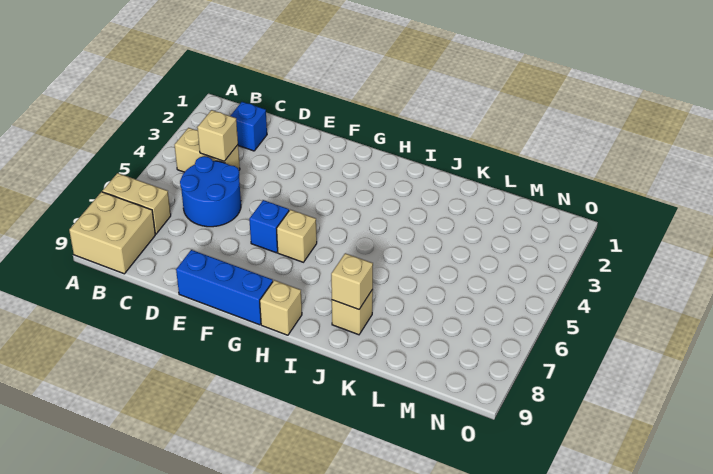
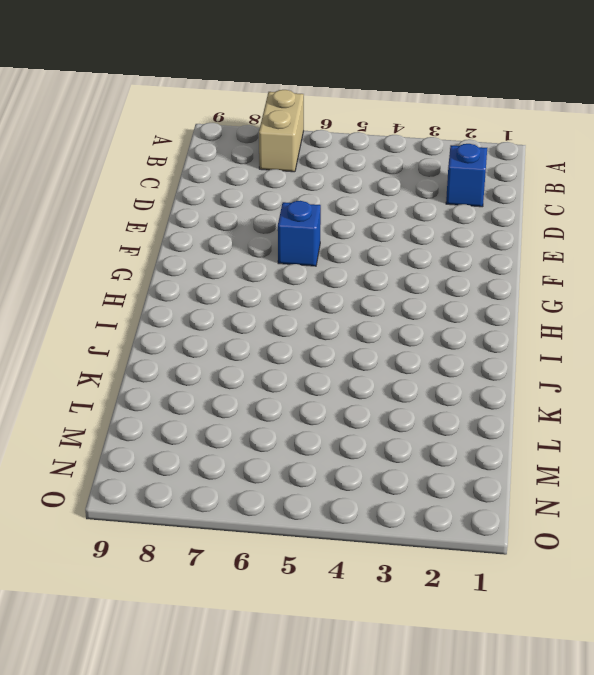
none -> tan 2x2 brick [69,192,155,274]
none -> tan 1x2 brick [175,128,240,172]
none -> blue 2x2 round brick [180,156,241,227]

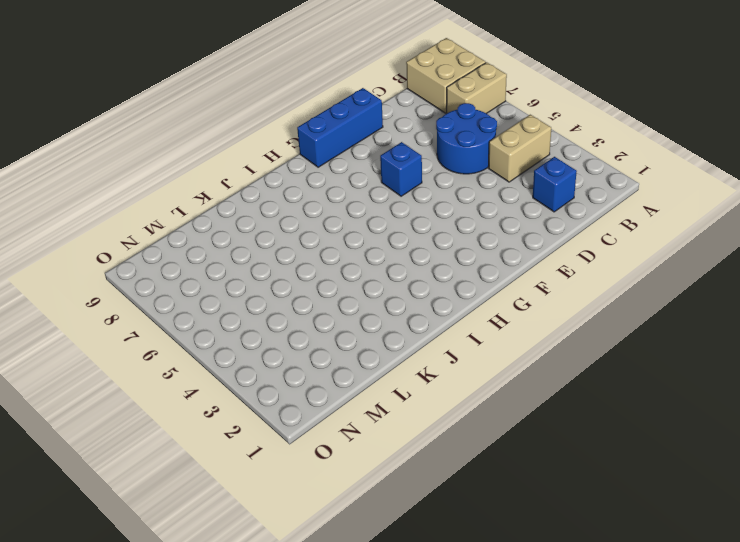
none -> tan 1x1 brick [277,210,317,262]
none -> tan 1x1 brick [260,280,302,335]
none -> tan 1x1 brick [332,290,373,335]

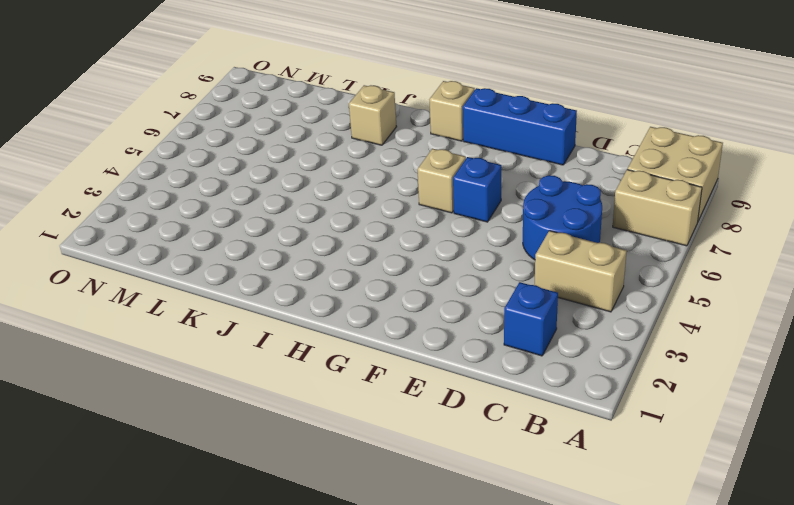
none -> tan 1x1 brick [197,110,238,161]
none -> tan 1x1 brick [331,253,373,309]

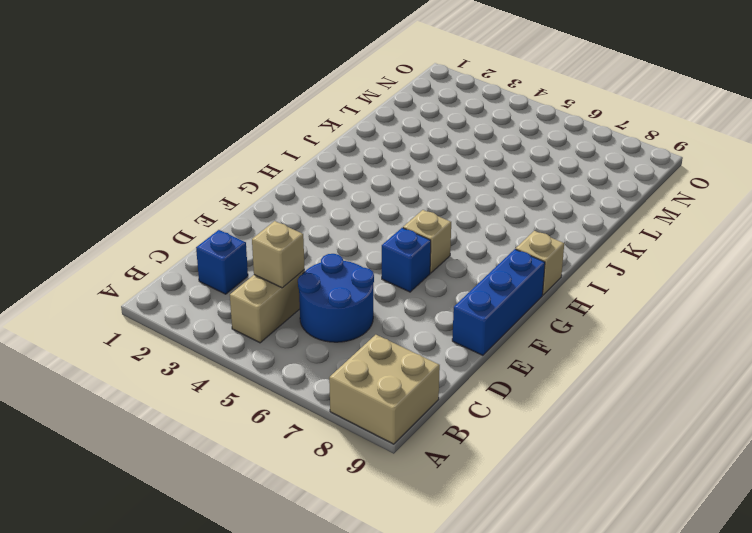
none -> tan 1x2 brick [102,173,171,234]
none -> tan 1x1 brick [332,290,373,335]
none -> tan 1x1 brick [331,253,373,309]

